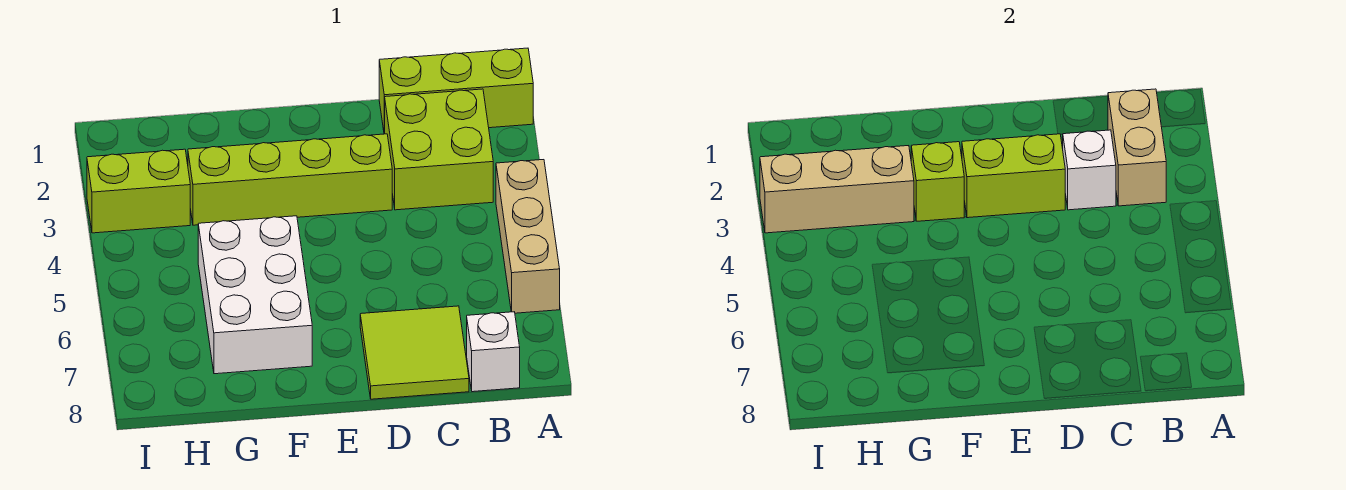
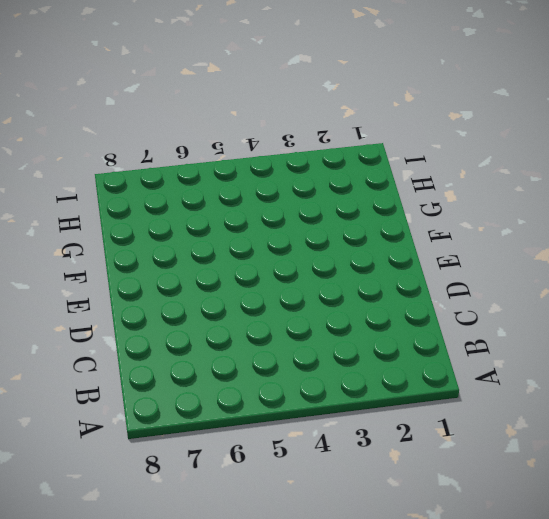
none -> lime 1x3 brick [379,48,533,134]
none -> tan 1x3 brick [496,160,560,313]
none -> lime 2x2 brick [385,89,493,210]

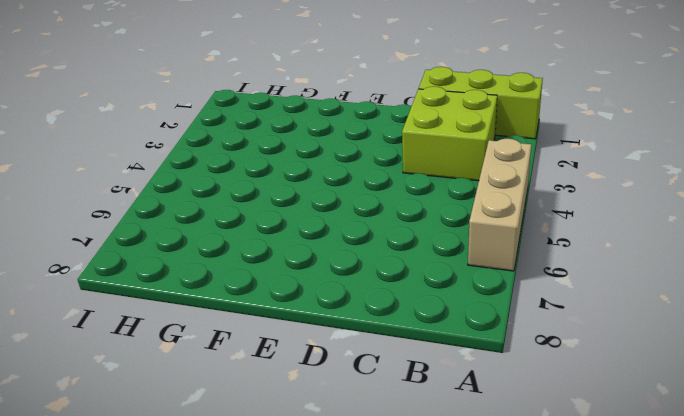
none -> white 1x1 brick [467,312,520,392]
none -> lime 2x2 tile [360,306,469,399]
none -> lime 1x4 brick [188,134,392,225]

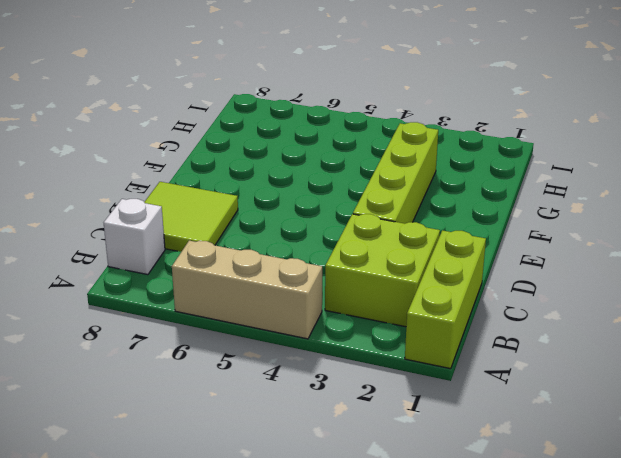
none -> white 2x3 brick [198,216,312,374]
none -> lime 1x2 brick [87,149,190,233]
none -> tan 1x2 brick [1108,89,1166,206]

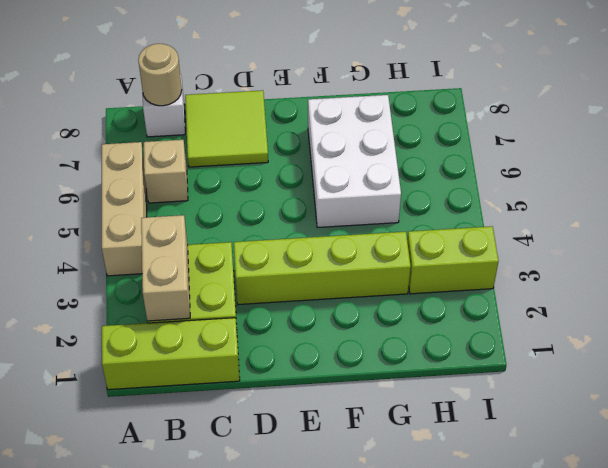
tan 1x1 brick [144,140,188,203] -> none
tan 1x1 round brick [138,43,182,106] -> none
none -> white 1x1 brick [1062,130,1116,210]
none -> lime 1x2 brick [962,134,1065,218]
none -> lime 1x1 brick [911,142,964,221]

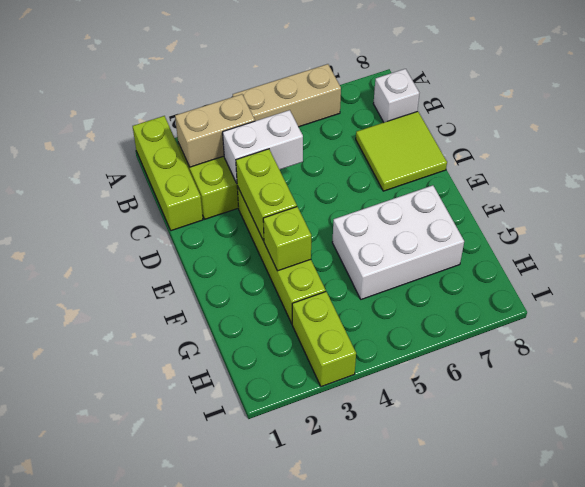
white 1x2 brick [223,110,303,183] -> white 1x1 brick [1062,130,1116,210]
none -> tan 1x3 brick [760,146,914,233]

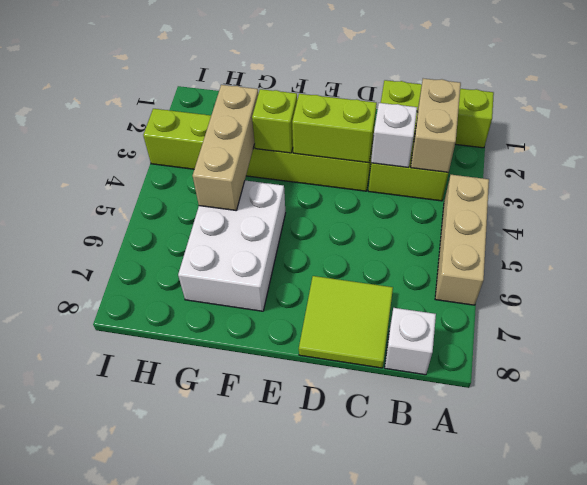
tan 1x3 brick [193,85,258,210] -> tan 1x3 brick turned to [760,146,914,233]

